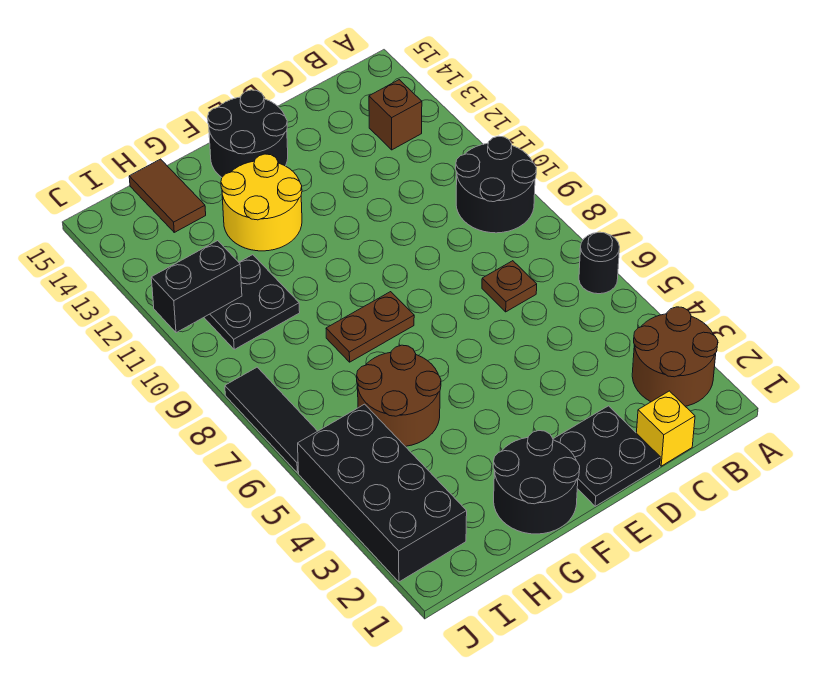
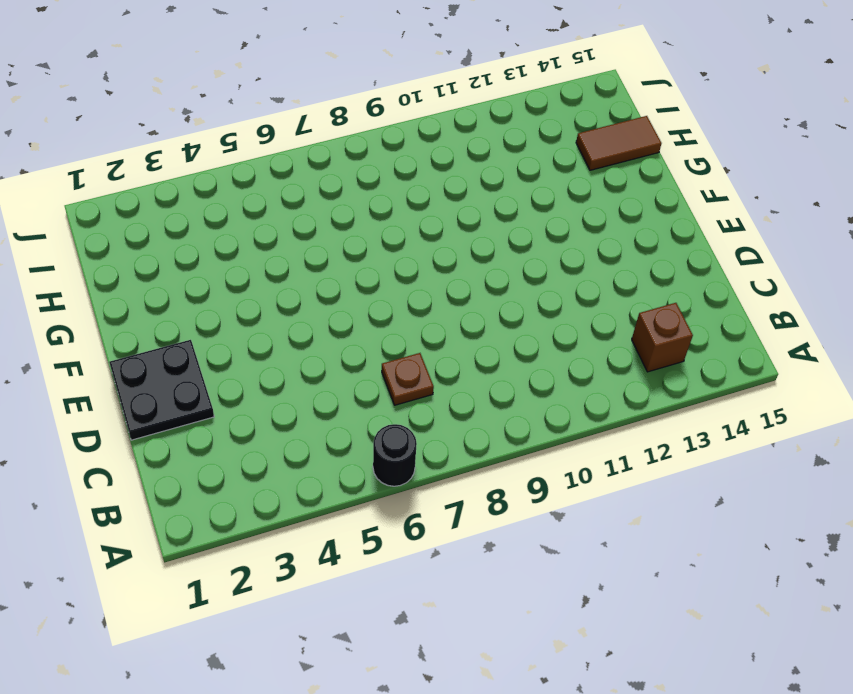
none -> brown 2x2 round brick [632,307,718,406]
none -> black 2x2 round brick [456,136,536,233]
none -> yellow 1x1 brick [637,391,695,466]

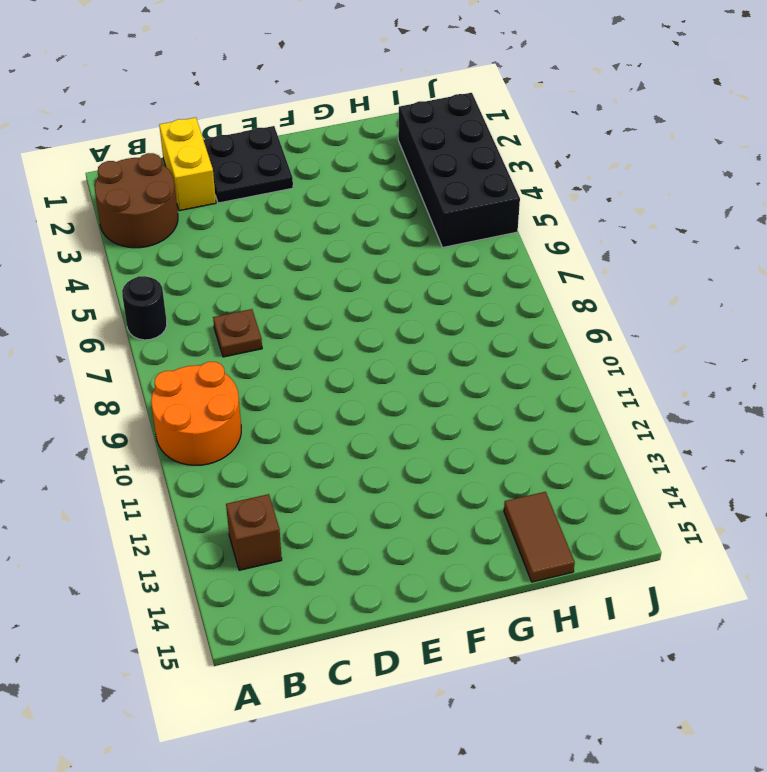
orange 2x2 round brick [151,362,241,465] -> black 2x2 round brick [456,136,536,233]
yellow 1x2 brick [159,117,216,211] -> yellow 1x1 brick [637,391,695,466]
none -> black 2x2 round brick [208,90,288,177]
none -> black 2x2 round brick [493,431,580,534]
none -> brown 1x2 plate [326,292,414,362]

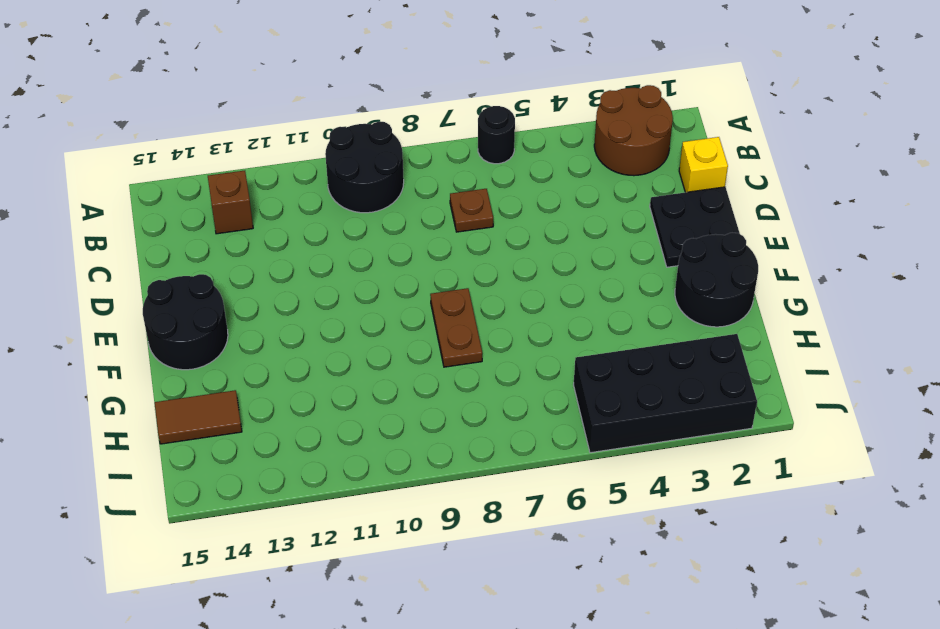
none -> yellow 2x2 round brick [221,154,302,251]
none -> brown 2x2 round brick [357,345,441,446]
none -> black 2x2 plate [204,255,300,349]

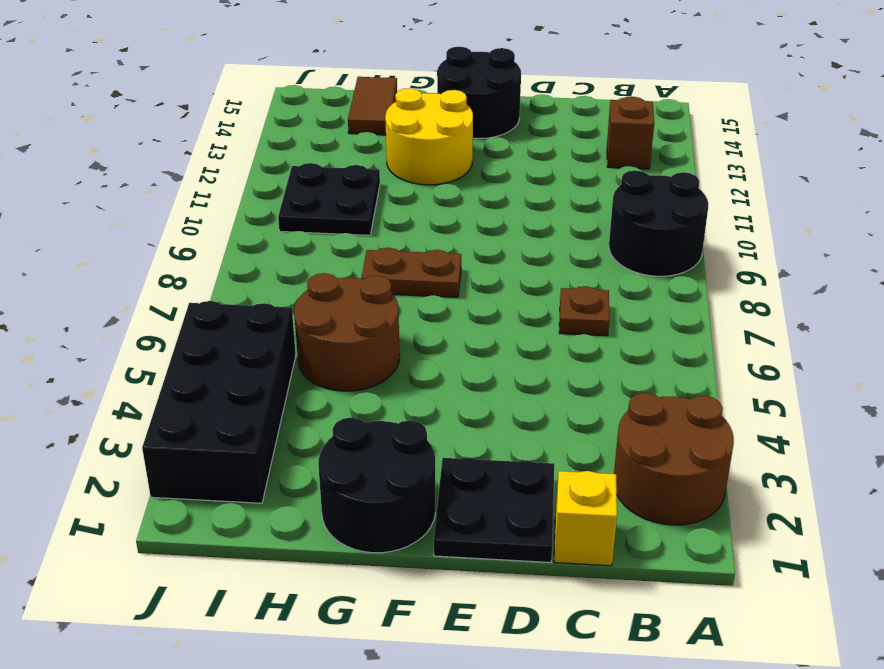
none -> black 1x1 round brick [579,232,619,294]
none -> black 1x3 tile [225,367,317,473]
none -> black 1x2 brick [151,241,242,333]

